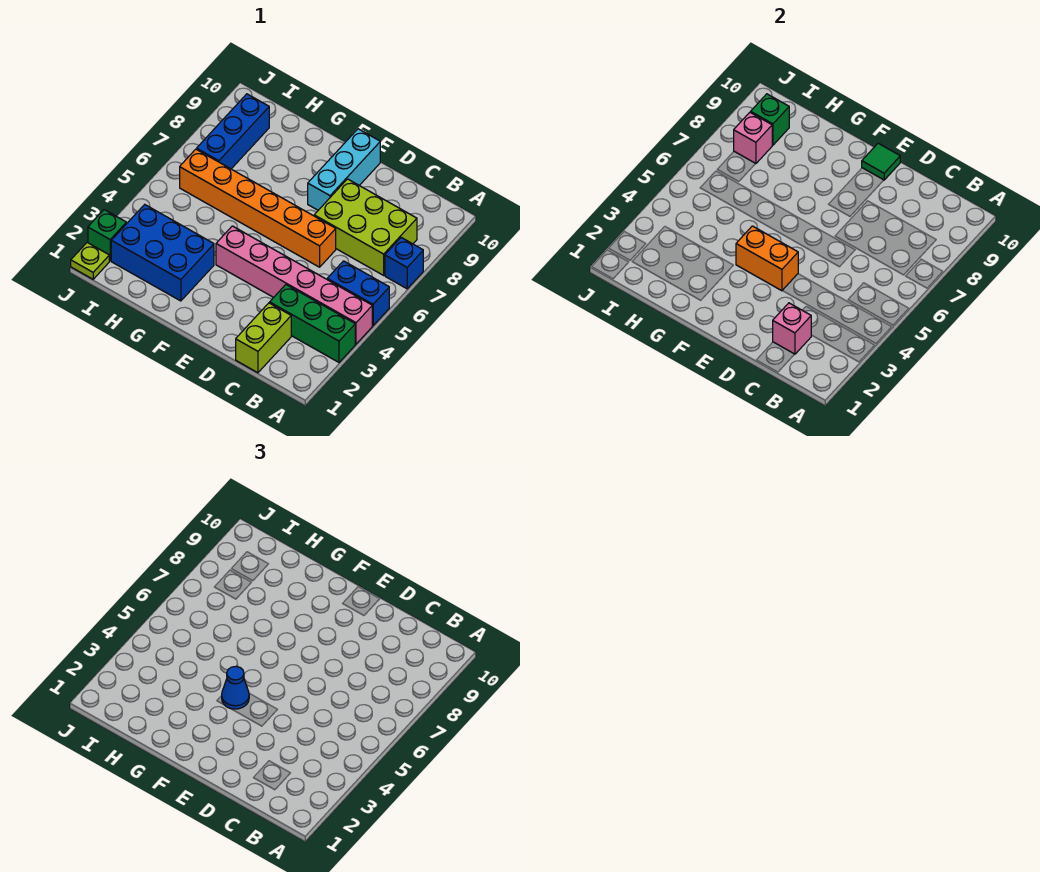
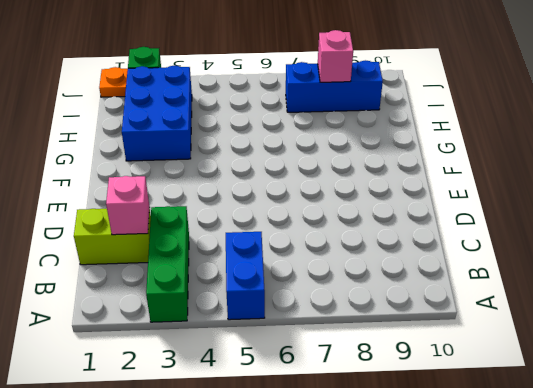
orange 1x1 plate [99,67,128,97] -> lime 1x1 plate [71,243,109,279]
none -> pink 1x6 brick [216,226,372,344]
none -> blue 1x1 brick [385,238,423,289]
none -> lime 2x3 brick [314,179,417,275]

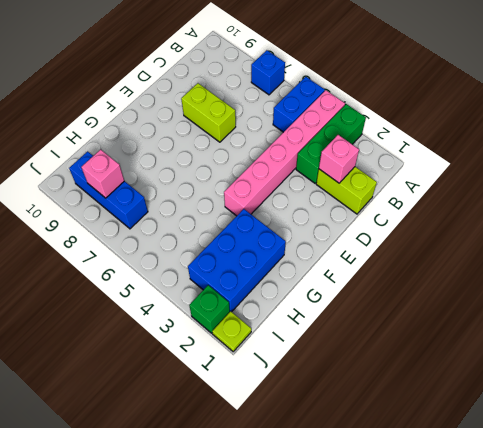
lime 1x2 brick [181,83,236,142] -> lime 2x3 brick [314,179,417,275]
none -> orange 1x6 brick [180,149,336,267]
none -> cyan 1x3 brick [308,129,380,210]
none -> orange 1x2 brick [736,226,798,291]

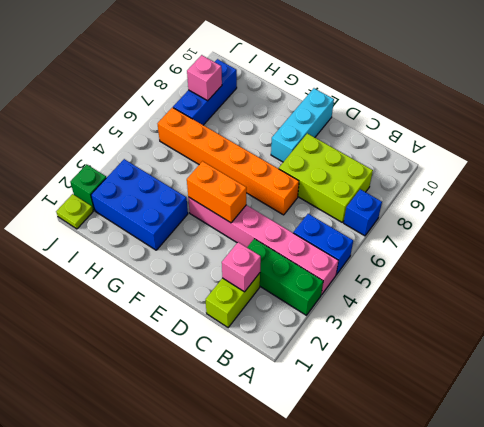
none -> green 1x1 tile [862,143,900,180]
none -> green 1x1 brick [751,94,789,145]
none -> blue 1x1 cone [222,666,249,709]

